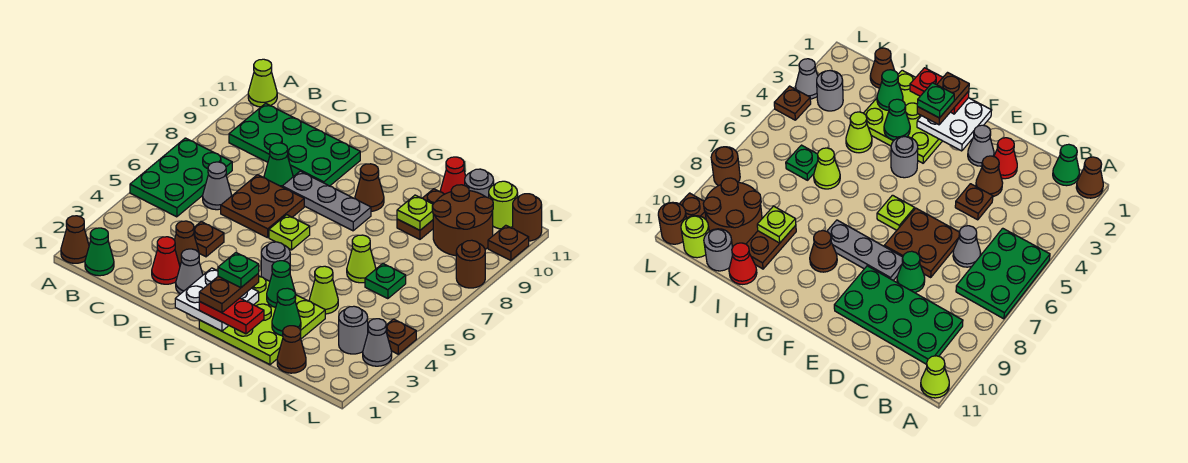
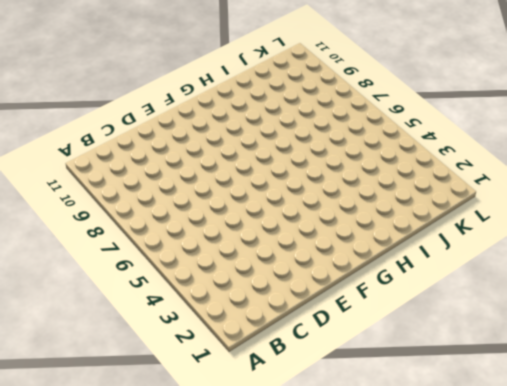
none -> brown 1x1 cone [61,216,89,263]
none -> green 2x3 plate [130,138,232,217]
none -> lime 1x1 cone [248,59,277,107]
none -> green 1x1 cone [85,228,114,276]

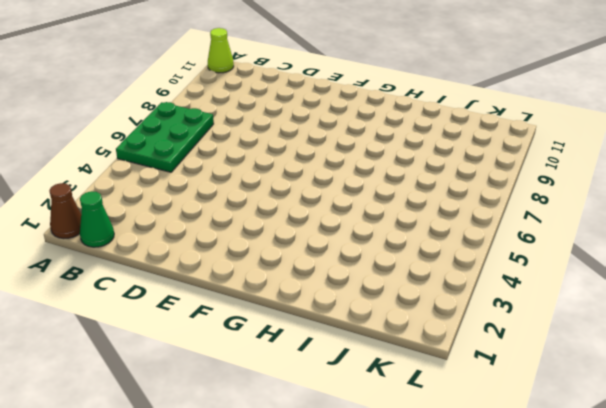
none -> green 2x4 plate [229,103,360,186]
none -> grey 1x1 cone [203,162,232,210]
none -> red 1x1 cone [152,237,180,284]
none -> brown 1x1 cone [175,221,199,265]

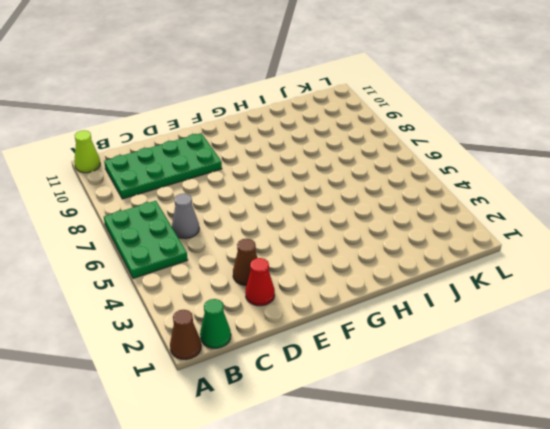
none -> brown 1x1 plate [194,221,224,257]
none -> brown 2x2 plate [221,175,304,238]
none -> green 1x1 cone [264,143,293,187]
none -> grey 1x1 cone [176,249,203,294]

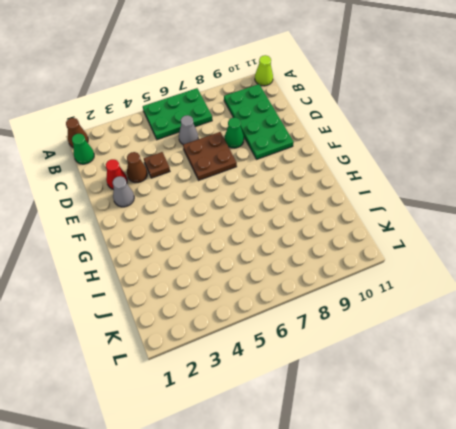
none -> grey 1x3 plate [282,171,371,231]
none -> lime 1x1 plate [269,215,310,250]
none -> lime 3x3 plate [199,276,325,365]
none -> grey 1x1 round brick [261,242,290,281]

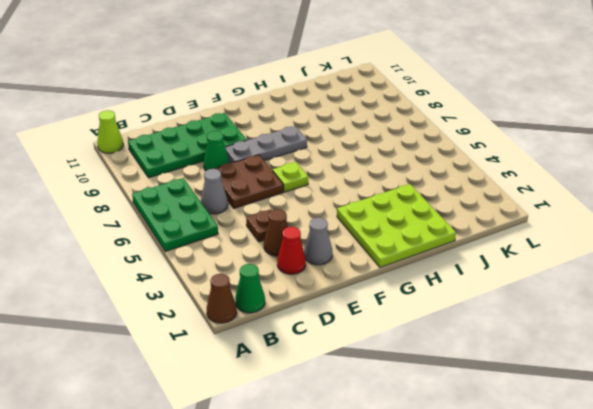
none -> grey 1x1 round brick [261,242,290,281]
none -> brown 1x1 cone [355,164,384,211]
none -> lime 1x1 cone [309,266,338,314]
none -> lime 1x1 cone [347,235,376,283]

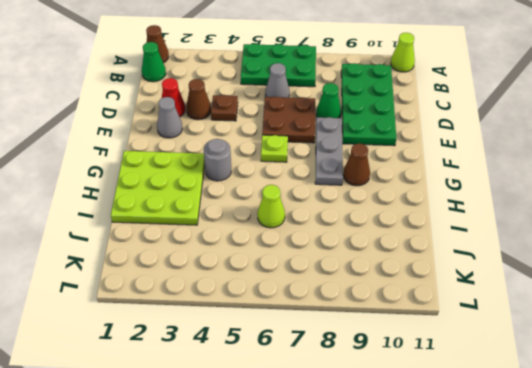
none -> lime 1x1 cone [309,266,338,314]
none -> brown 1x2 plate [397,189,444,239]
none -> red 1x1 cone [440,157,466,194]
none -> brown 1x1 cone [277,326,306,373]

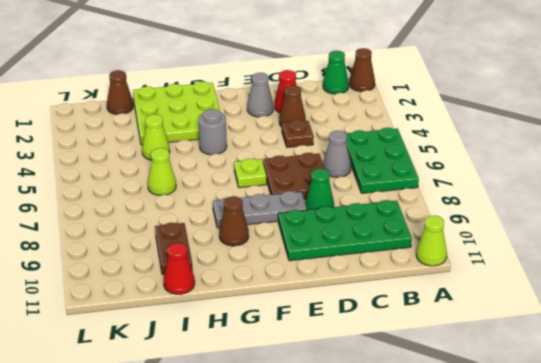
none -> green 1x1 plate [365,264,406,299]
none -> brown 2x2 round brick [432,185,493,256]
none -> grey 1x1 round brick [465,169,494,198]
none -> grey 1x1 round brick [339,306,368,354]

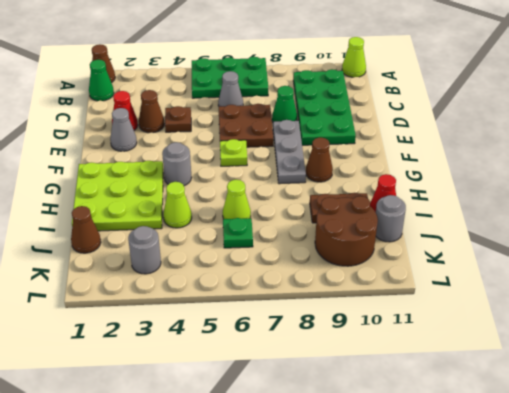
none -> lime 1x1 round brick [489,181,518,229]
none -> grey 1x1 cone [363,319,392,366]
none -> brown 1x1 plate [386,319,416,354]
none -> brown 1x1 round brick [456,240,485,288]

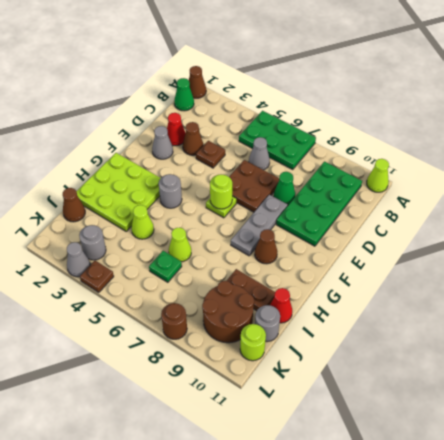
lime 1x1 round brick [210,174,232,209] -> none
none -> brown 1x1 plate [488,225,529,260]
none -> brown 1x1 round brick [513,194,542,241]
none -> white 2x2 plate [175,268,259,331]
none -> green 1x1 cone [267,261,296,308]

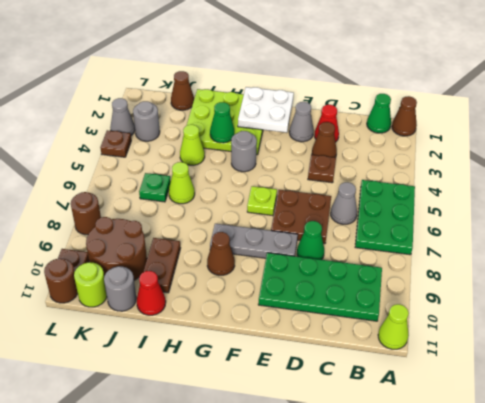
none -> green 1x1 cone [272,288,301,336]
none -> lime 1x1 plate [397,195,433,230]
none -> red 1x2 plate [199,298,264,334]
none -> brown 1x2 plate [199,273,259,313]

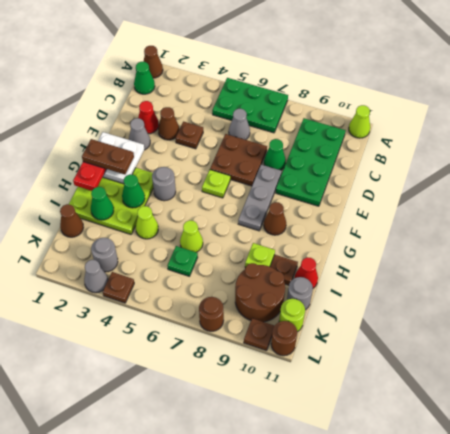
none -> green 1x1 plate [218,253,259,288]

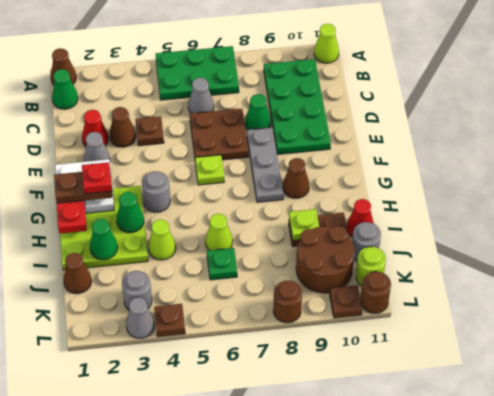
red 1x1 plate [82,162,112,194] -> green 1x1 plate [218,253,259,288]

